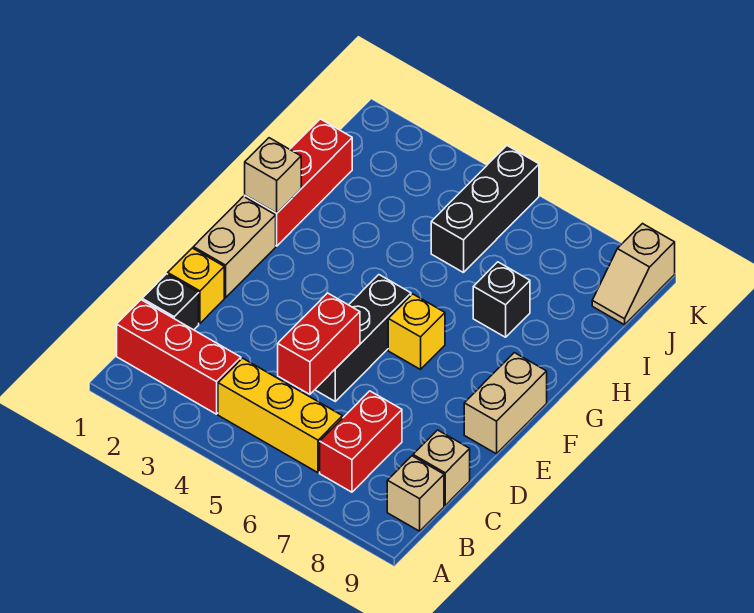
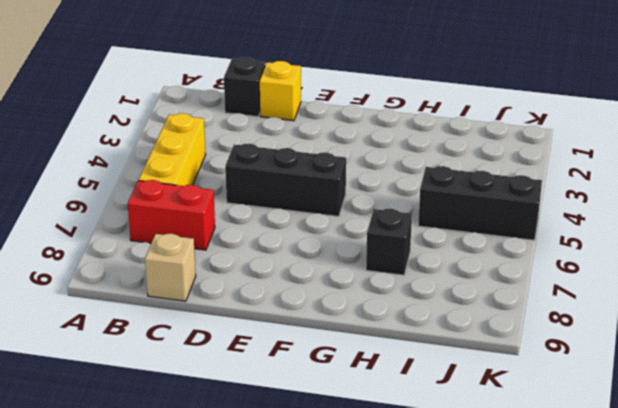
none -> red 1x3 brick [117,300,241,414]
none -> tan 1x1 brick [387,456,444,531]
none -> tan 1x2 brick [193,196,276,298]

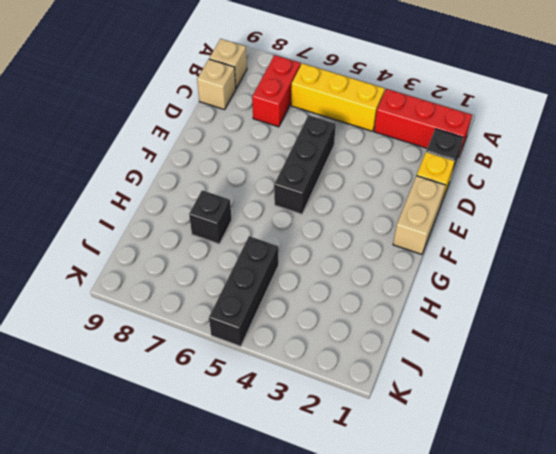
none -> tan 1x2 brick [464,353,547,454]
none -> yellow 1x1 brick [388,294,445,369]
none -> red 1x3 brick [245,119,352,246]

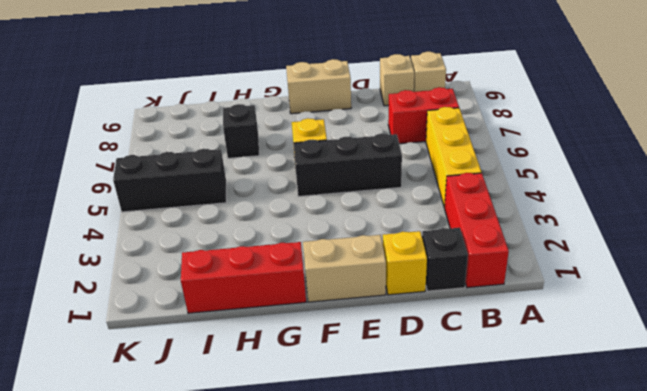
none -> tan 1x2 slope [592,224,675,325]
none -> red 1x2 brick [278,293,360,394]
none -> tan 1x1 brick [245,138,301,213]

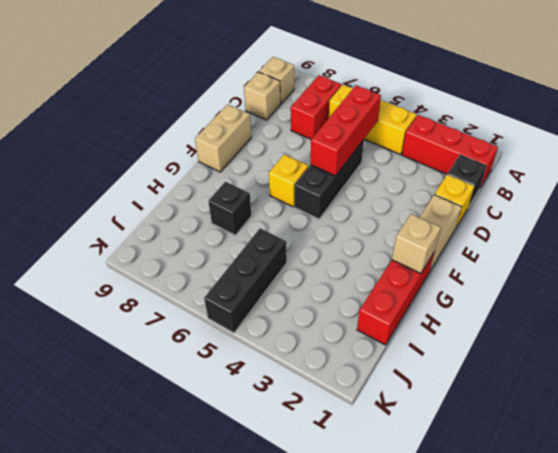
red 1x3 brick [311,85,381,176] -> red 1x2 brick [278,293,360,394]
none -> tan 1x2 slope [592,224,675,325]

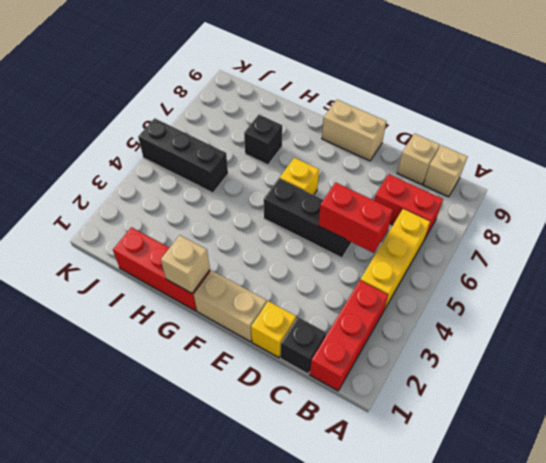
none -> tan 1x2 slope [592,224,675,325]

